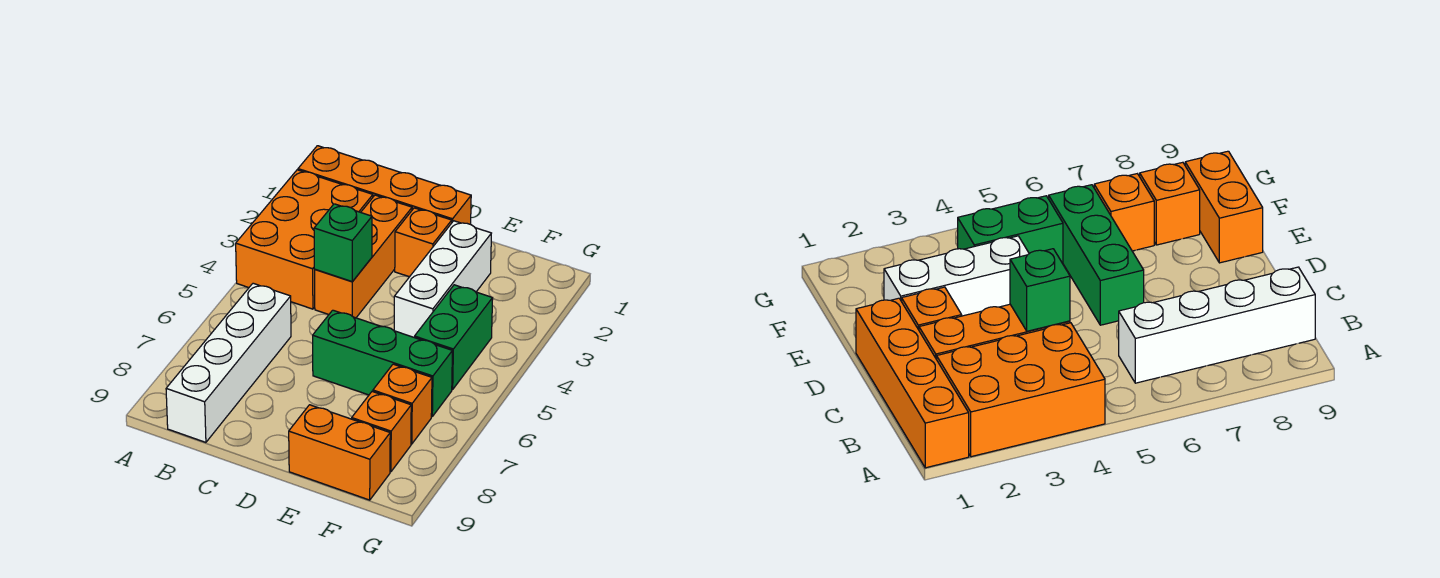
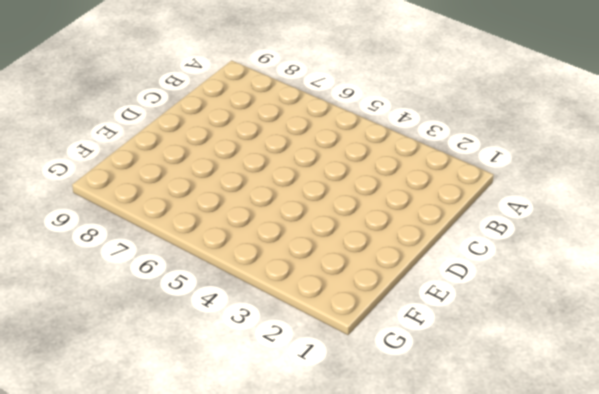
none -> orange 1x4 brick [298,146,471,224]
none -> orange 2x3 brick [236,170,373,309]
none -> white 1x4 brick [166,283,291,442]

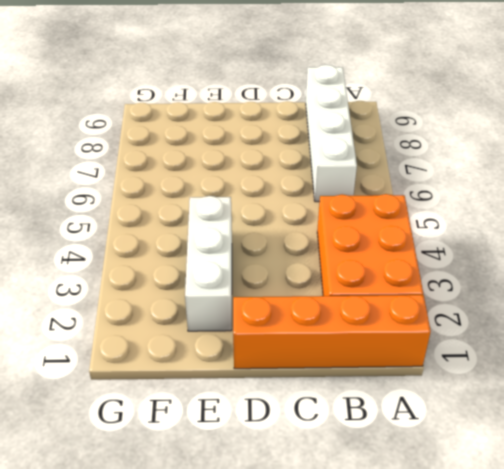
none -> orange 1x3 brick [315,195,412,318]
none -> orange 1x1 brick [395,208,452,277]
none -> green 1x3 brick [313,310,452,416]

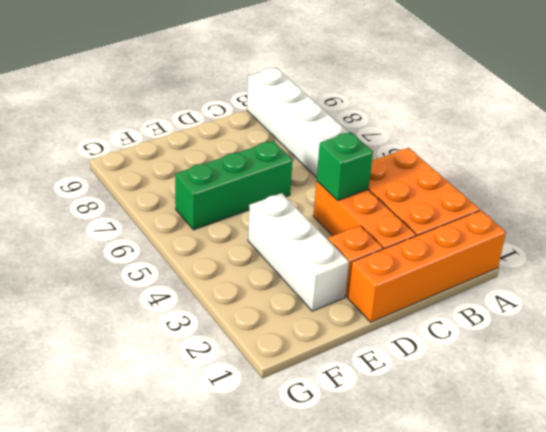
none -> orange 1x2 brick [289,405,390,500]
none -> green 1x2 brick [414,285,493,390]
none -> orange 1x1 brick [373,364,432,444]

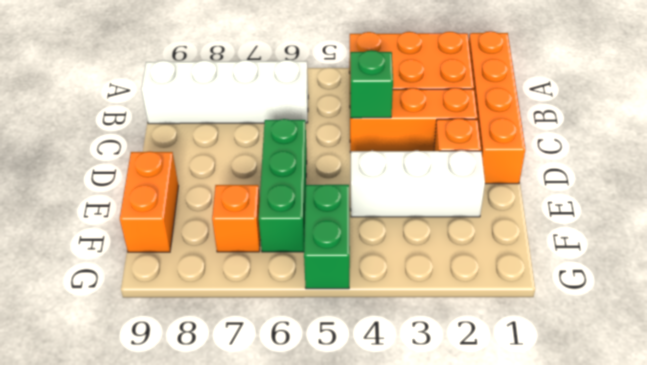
green 1x2 brick [304,185,350,289] -> green 1x2 brick turned to [414,285,493,390]
none -> orange 1x1 brick [352,392,411,472]

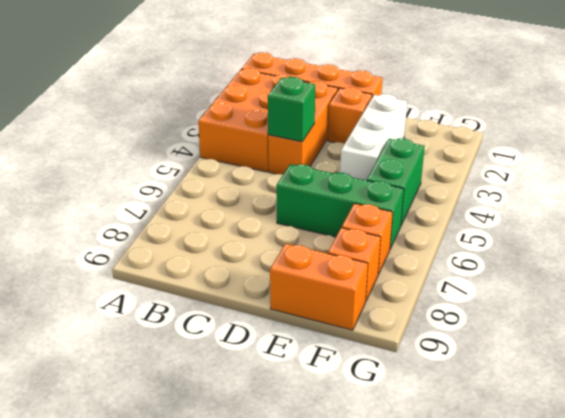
none -> white 1x4 brick [166,283,291,442]

